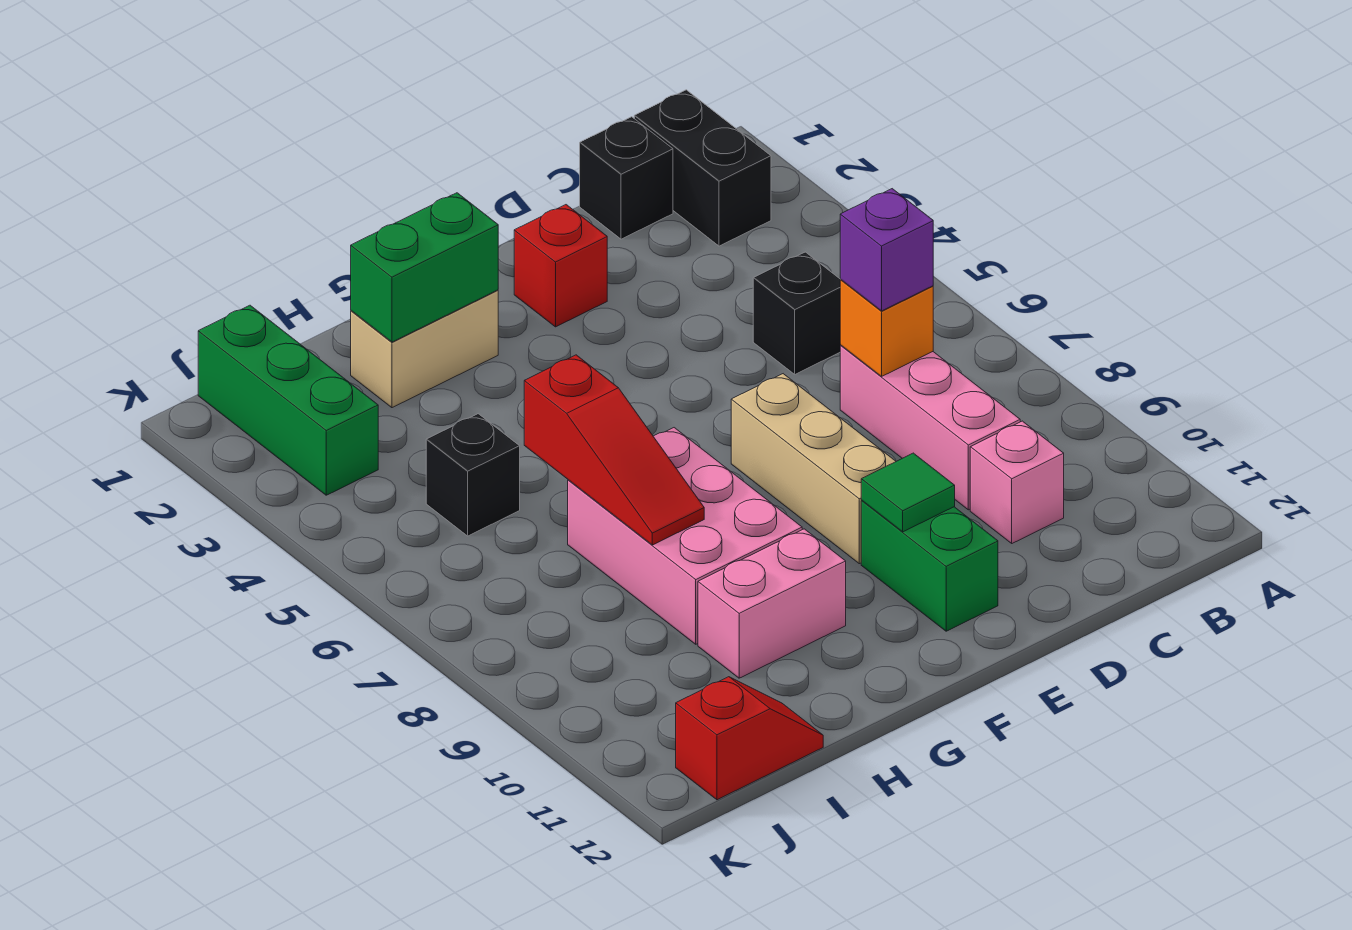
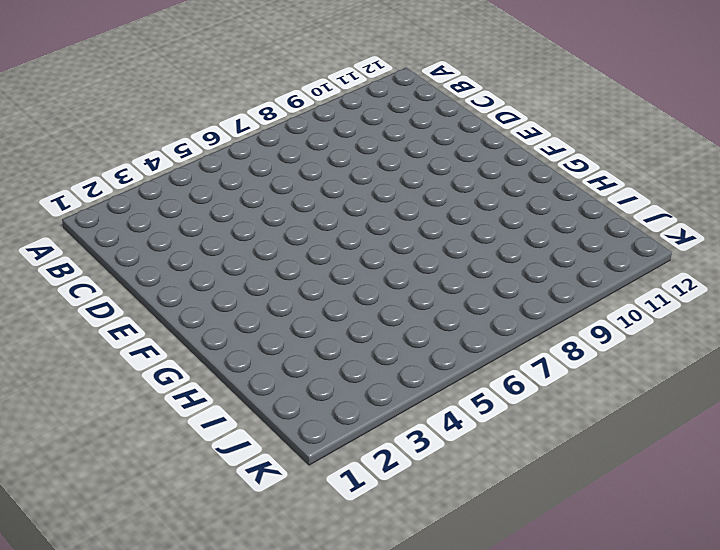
none -> black 1x2 brick [634,90,771,246]
none -> black 1x1 brick [580,117,673,239]
none -> black 1x1 brick [753,252,841,374]

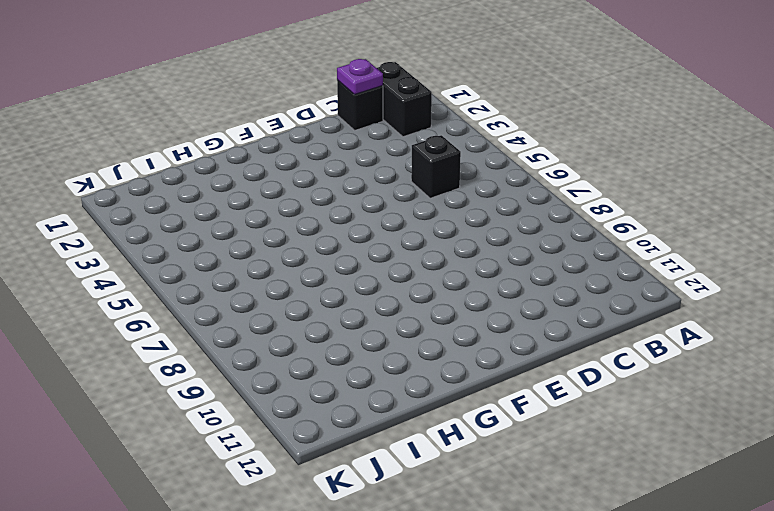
purple 1x1 plate [337,59,383,94] -> none
none -> pink 1x3 brick [840,345,1020,510]
none -> pink 1x1 brick [970,421,1064,543]
none -> red 1x1 brick [514,205,607,327]

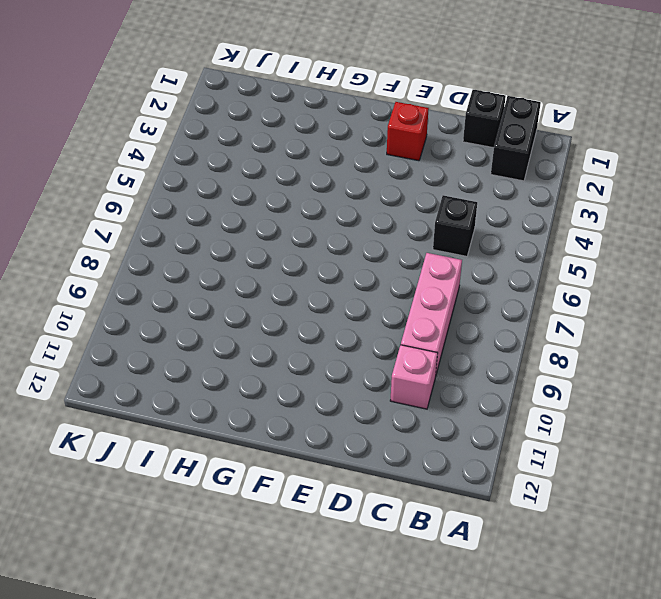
none -> tan 1x3 brick [731,374,896,564]
none -> green 1x2 brick [861,501,998,631]
none -> tan 1x2 brick [351,290,498,408]

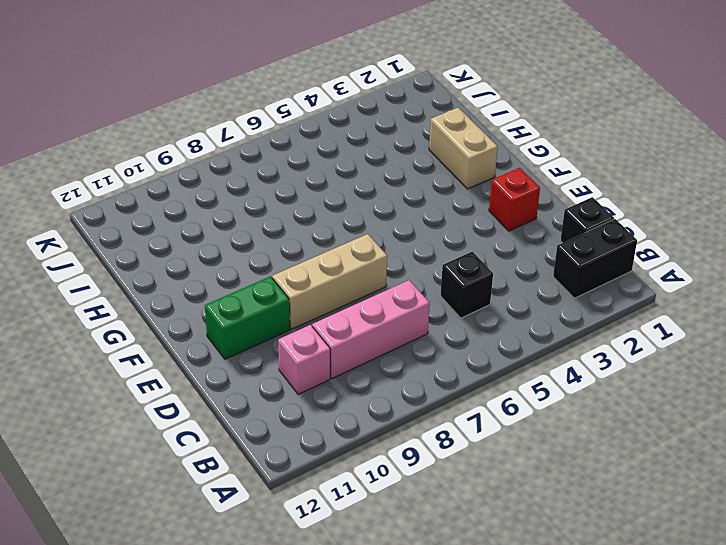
none -> pink 2x3 brick [568,428,802,644]
none -> pink 1x2 brick [698,529,846,678]
none -> black 1x1 brick [426,414,520,536]

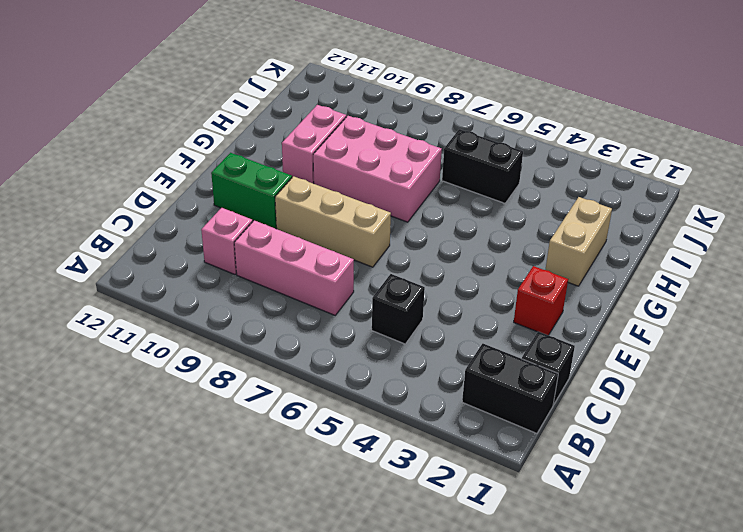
black 1x2 brick [442,129,523,203] -> black 1x1 brick [426,414,520,536]
none -> red 1x2 slope [676,677,823,800]
none -> green 1x3 brick [198,305,378,495]
none -> orange 1x1 brick [840,280,933,376]

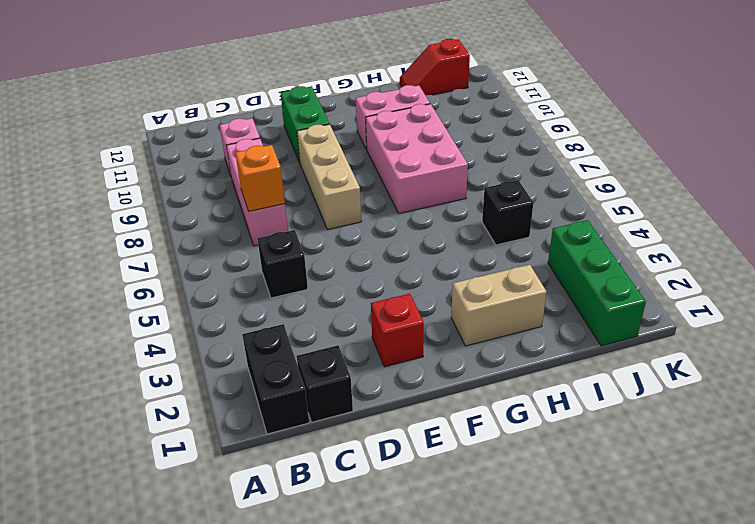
none -> green 1x1 tile [861,453,955,532]
none -> green 1x2 brick [351,193,498,342]
none -> red 1x3 slope [524,355,704,545]

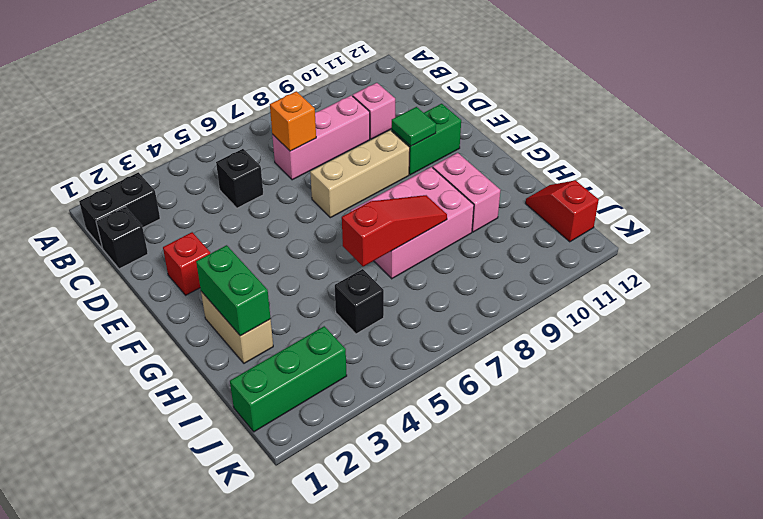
none -> purple 1x1 brick [840,189,933,311]

